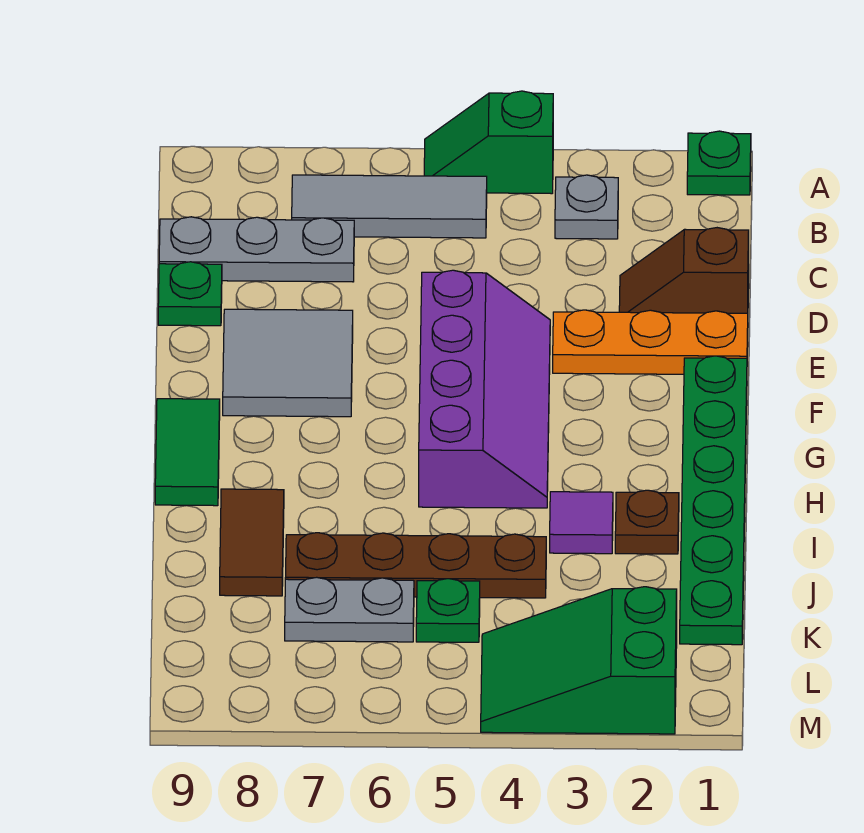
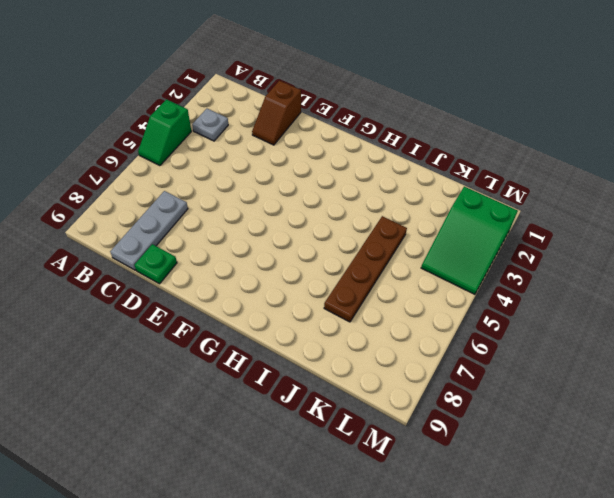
none -> green 1x1 plate [687,131,751,195]
none -> grey 1x3 tile [292,175,487,238]
none -> orange 1x3 plate [553,310,748,374]

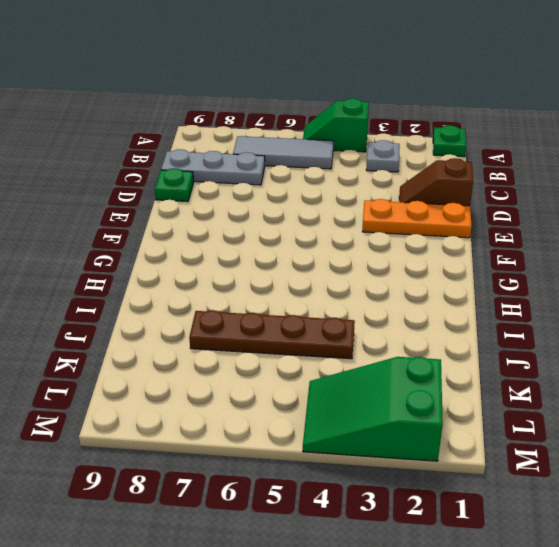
none -> purple 2x4 slope [419,270,550,508]
none -> grey 2x2 tile [223,309,353,417]
none -> green 1x6 plate [680,356,747,645]

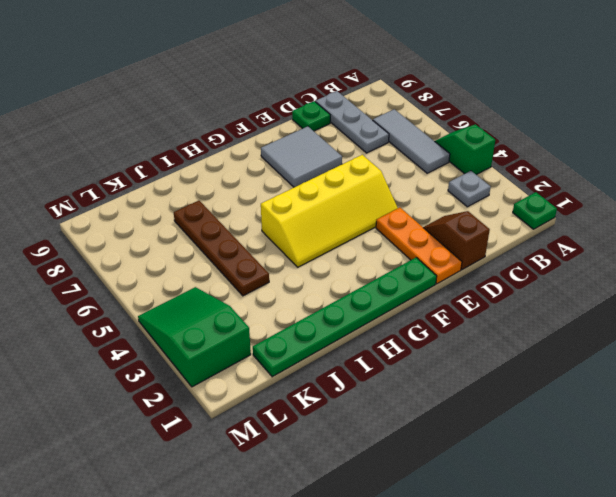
yellow 2x4 slope [261,155,398,267] -> purple 2x4 slope [419,270,550,508]
none -> green 1x2 tile [155,399,220,506]
none -> brown 1x1 plate [615,490,679,554]
none -> purple 1x1 tile [550,492,613,554]

